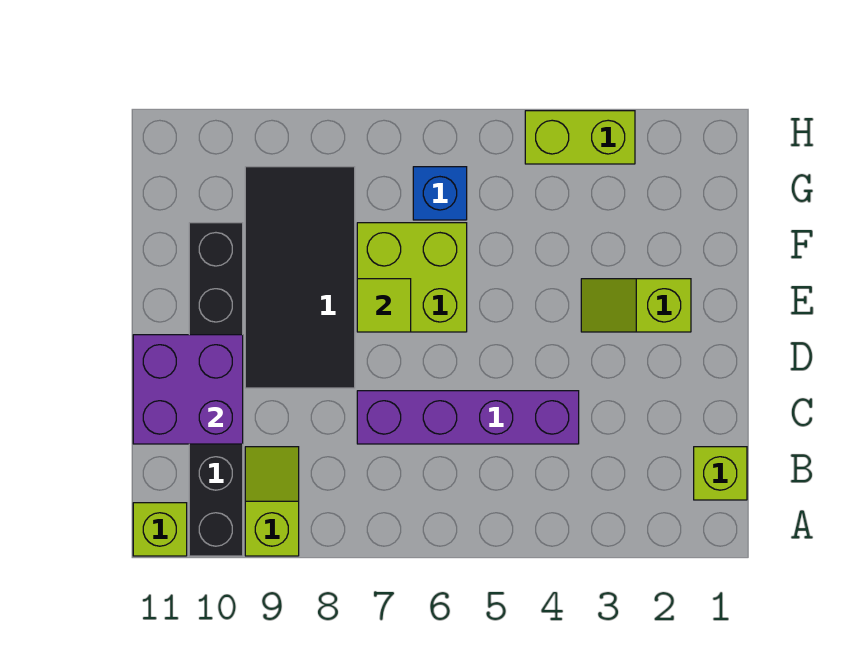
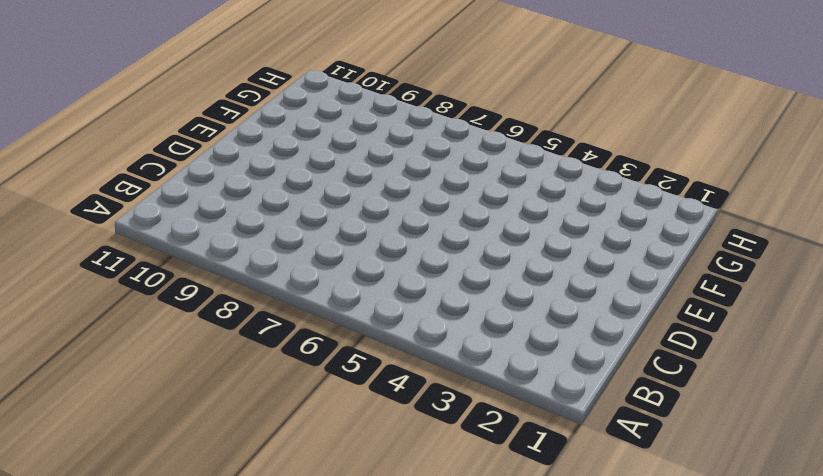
none -> lime 1x2 slope [245,447,299,556]
none -> black 1x6 brick [189,223,243,556]
none -> lime 1x1 brick [133,503,187,556]

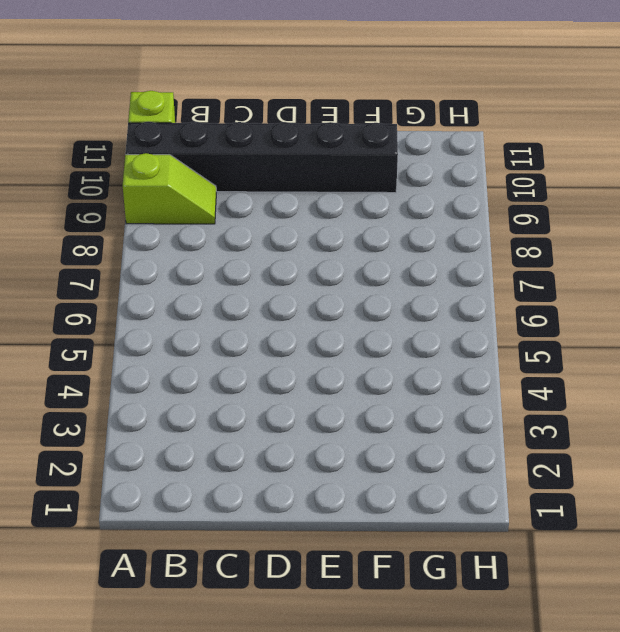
none -> lime 1x1 brick [694,447,747,500]
none -> purple 1x4 brick [357,391,579,444]
none -> black 2x4 tile [245,167,355,388]

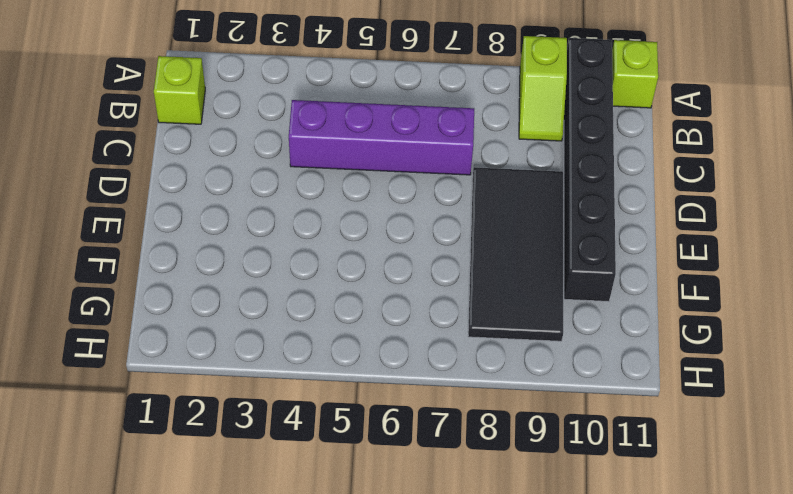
none -> lime 1x2 slope [581,279,691,332]
none -> lime 2x2 brick [357,223,467,332]
none -> blue 1x1 brick [413,167,467,220]

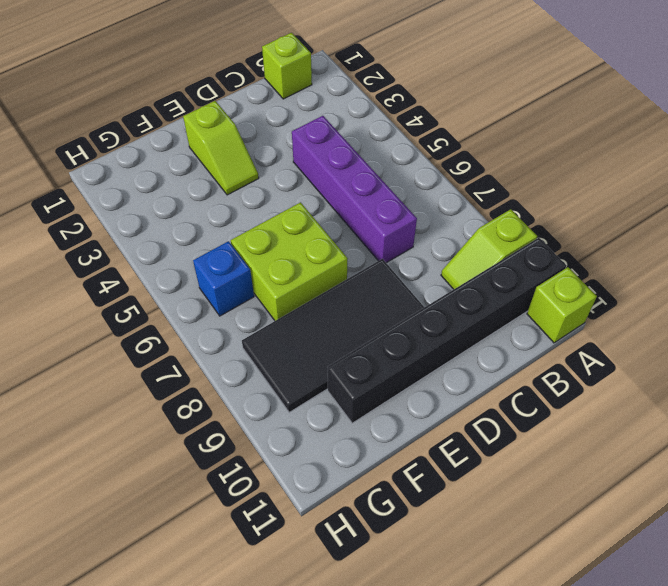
none -> lime 1x2 brick [525,111,635,164]
none -> purple 2x2 brick [133,335,243,444]
none -> lime 1x1 tile [357,279,411,332]

